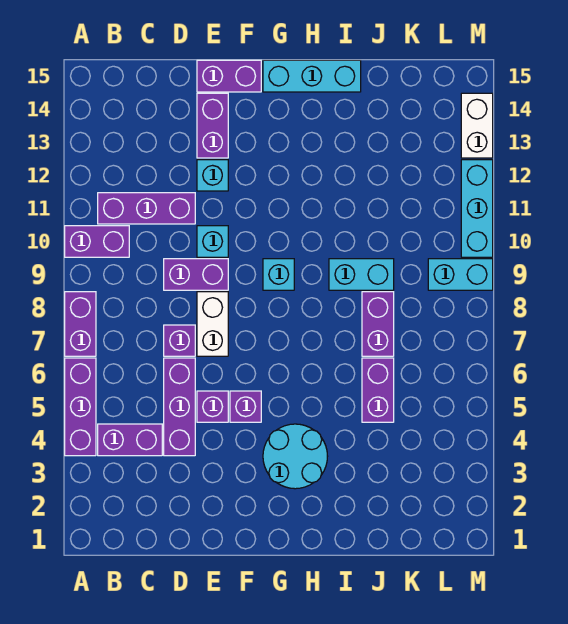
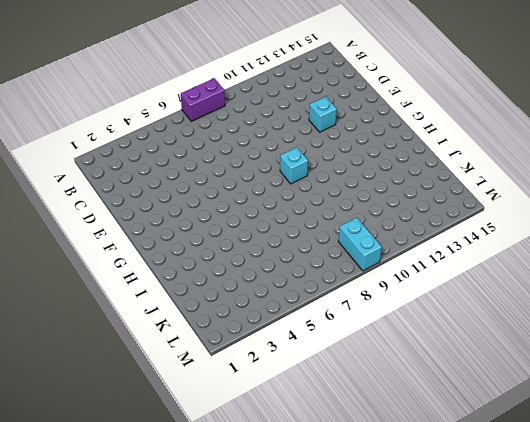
none -> purple 1x3 brick [65,358,96,456]
none -> purple 1x2 brick [65,226,129,257]
none -> purple 1x2 brick [98,424,162,456]

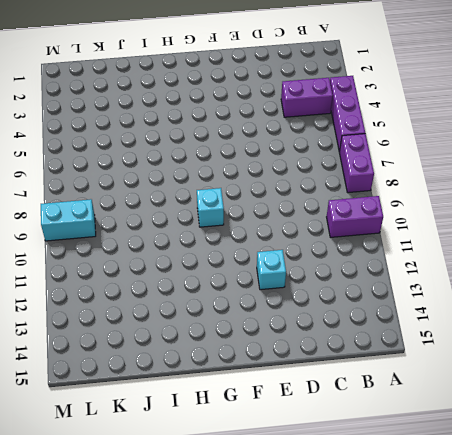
none -> purple 1x3 brick [98,193,195,224]
none -> purple 1x3 brick [164,358,195,456]
none -> purple 1x1 brick [164,325,195,356]

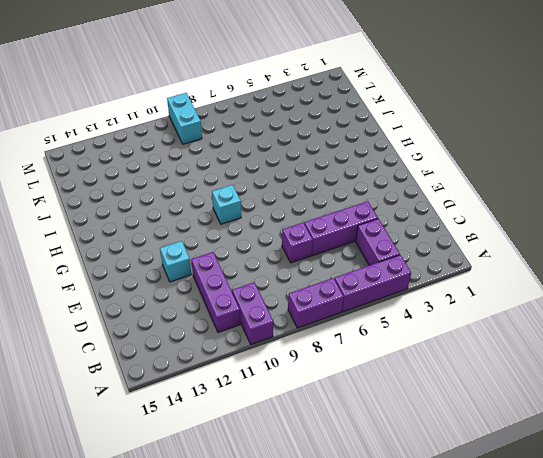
none -> purple 1x2 brick [164,259,228,290]
none -> purple 1x1 brick [197,391,228,422]
none -> white 1x2 brick [197,292,228,356]

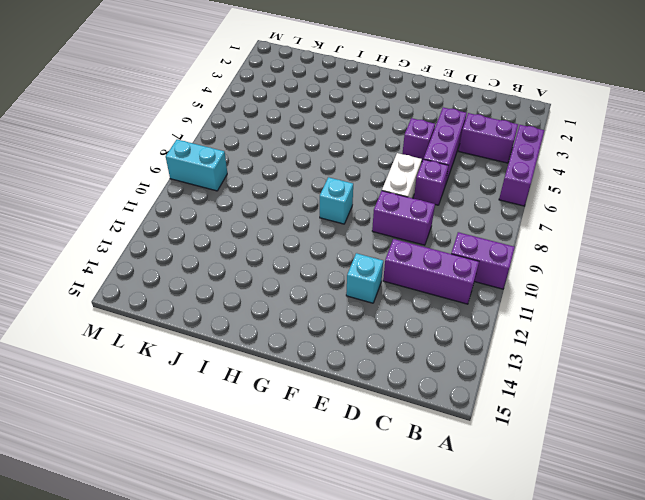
none -> purple 1x2 brick [65,292,96,356]
none -> cyan 1x1 brick [197,226,228,257]
none -> purple 1x2 brick [197,93,228,158]

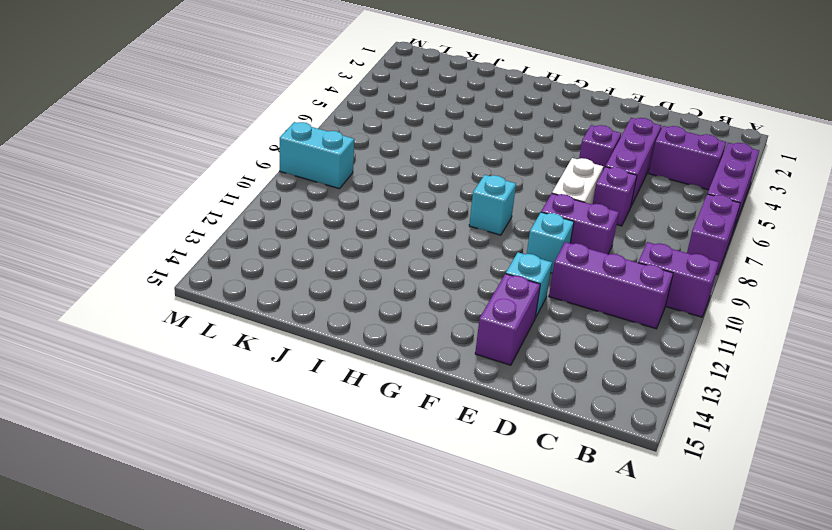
none -> purple 1x2 brick [197,60,261,92]
none -> purple 1x1 brick [230,391,261,422]
none -> cyan 2x2 round brick [263,424,328,489]

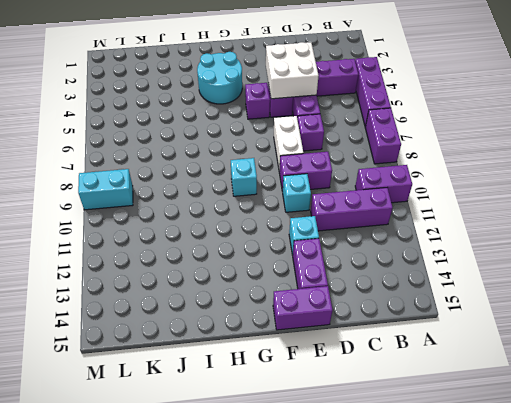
white 2x2 brick [266,42,319,99] -> none
none -> cyan 1x3 brick [263,60,361,92]
none -> cyan 1x2 brick [329,259,394,290]
none -> purple 1x2 brick [362,358,394,422]

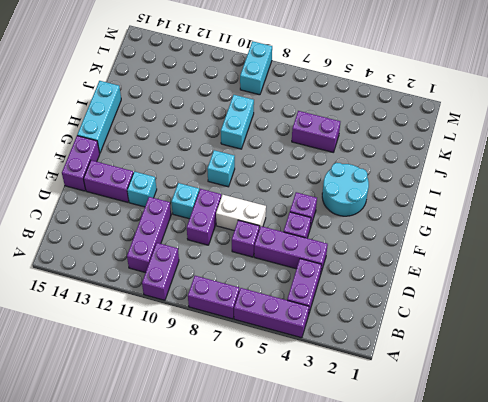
none -> purple 1x2 brick [362,292,394,356]
none -> cyan 1x3 brick [461,160,493,257]
none -> white 1x2 brick [461,93,493,158]

